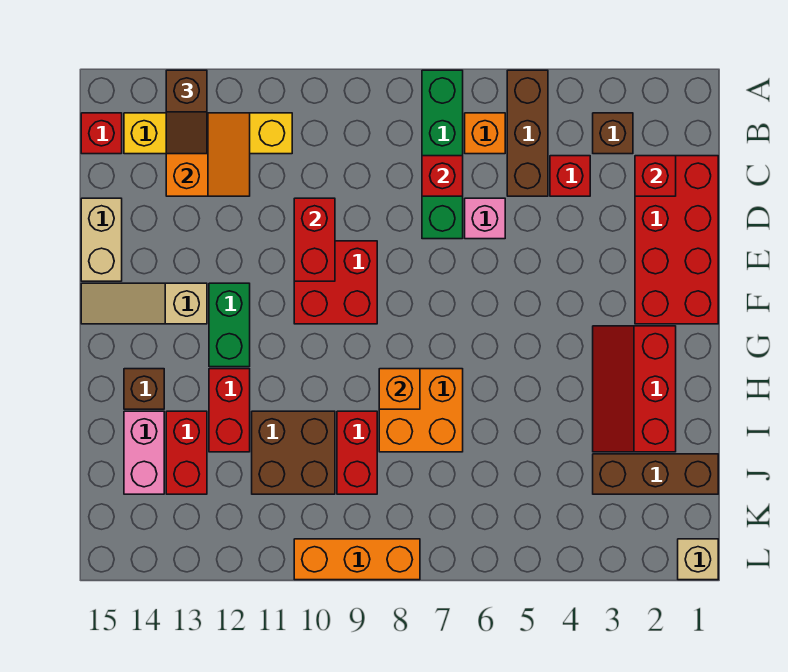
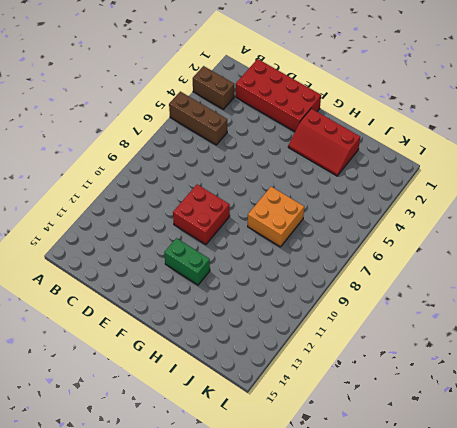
brown 1x2 brick [193,66,234,109] -> brown 1x1 brick [593,113,633,154]
none -> green 1x4 brick [422,70,463,239]
none -> orange 1x1 brick [465,113,505,154]
none -> yellow 1x4 brick [124,113,292,154]
none -> red 1x1 brick [81,113,122,154]

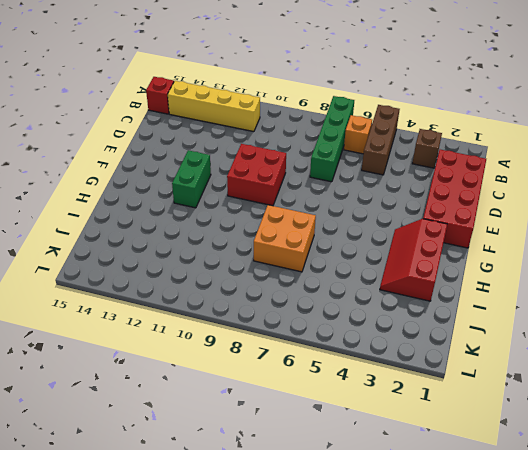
none -> red 1x1 brick [550,156,590,196]
none -> pink 1x1 brick [465,198,505,239]
none -> tan 1x2 brick [81,198,122,281]
none -> tan 1x3 slope [81,283,207,324]

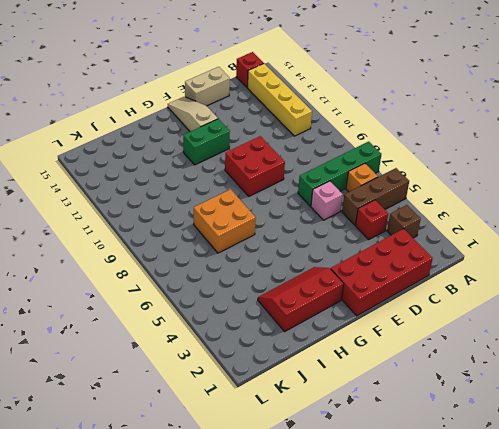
none -> red 1x2 brick [209,369,250,452]
none -> brown 1x1 brick [124,369,164,409]
none -> red 1x2 brick [337,411,377,494]
none -> brown 2x2 brick [252,411,335,494]

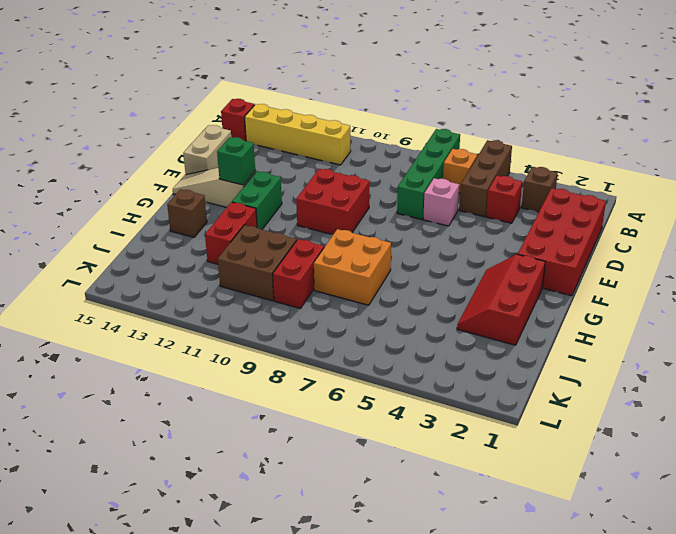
green 1x1 brick [217,137,255,185] -> none
none -> red 1x2 brick [166,411,207,494]
none -> pink 1x2 brick [124,411,164,494]
none -> brown 1x3 brick [593,454,718,494]
none -> tan 1x1 brick [678,539,718,580]

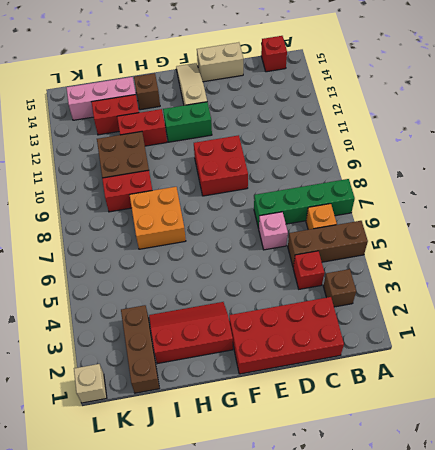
pink 1x3 brick [66,77,136,120] -> pink 1x2 brick [124,411,164,494]
none -> yellow 1x4 brick [124,113,292,154]
none -> orange 1x3 brick [294,539,420,580]
none -> orange 2x2 slope [166,113,250,196]
none -> red 1x1 brick [635,156,676,196]

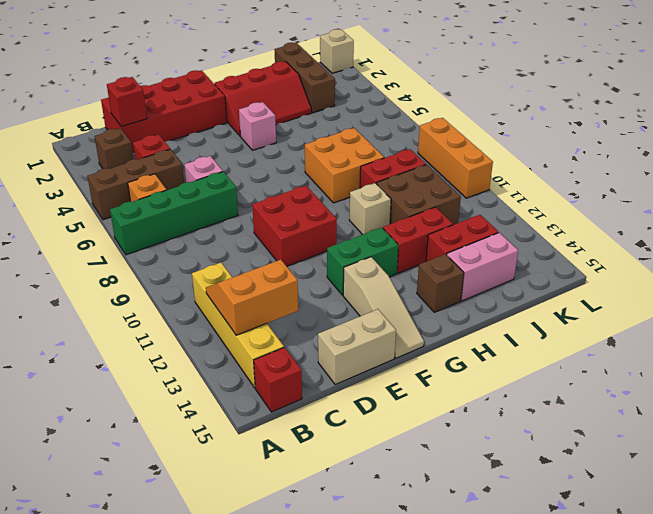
pink 1x1 brick [239,102,276,150] -> none
tan 1x1 brick [349,183,391,235] -> none
none -> red 1x1 brick [422,156,463,196]
none -> red 1x2 brick [294,198,335,281]
none -> orange 1x1 brick [379,369,420,409]
none -> brown 1x2 slope [166,70,207,154]

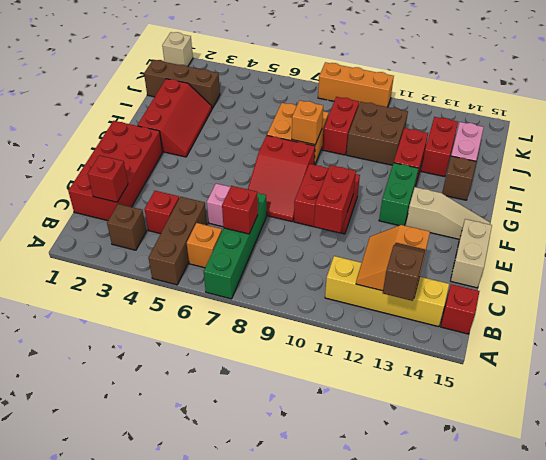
red 2x3 slope [248,136,315,222] -> none

